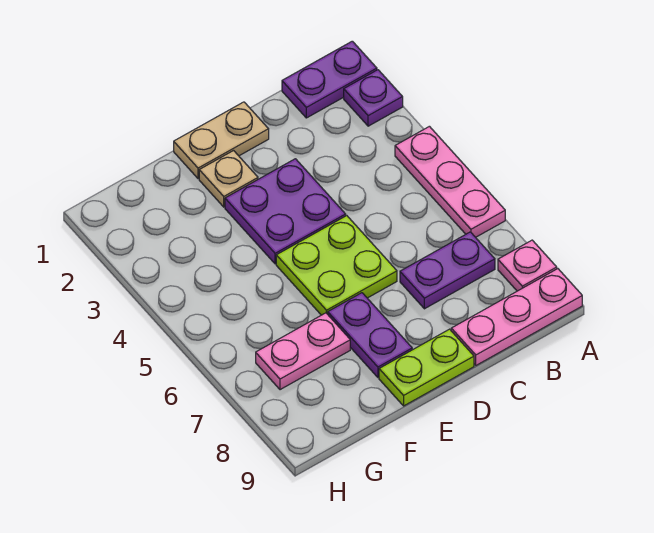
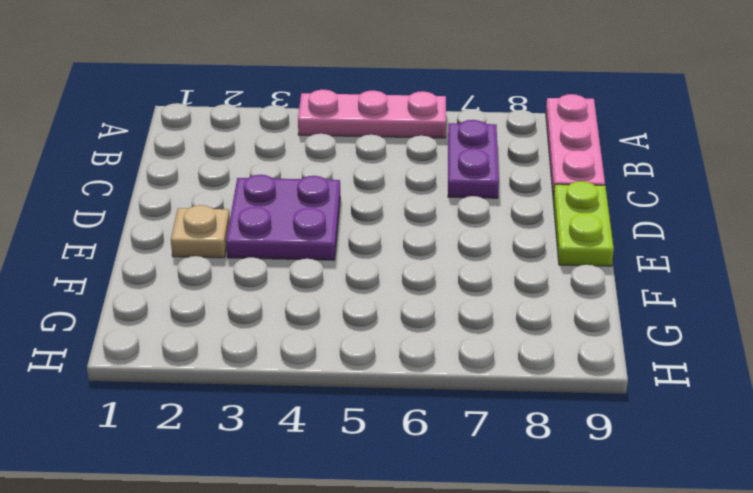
none -> purple 1x2 plate [282,41,377,118]
none -> purple 1x1 plate [344,70,403,126]
none -> pink 1x1 plate [498,240,557,291]

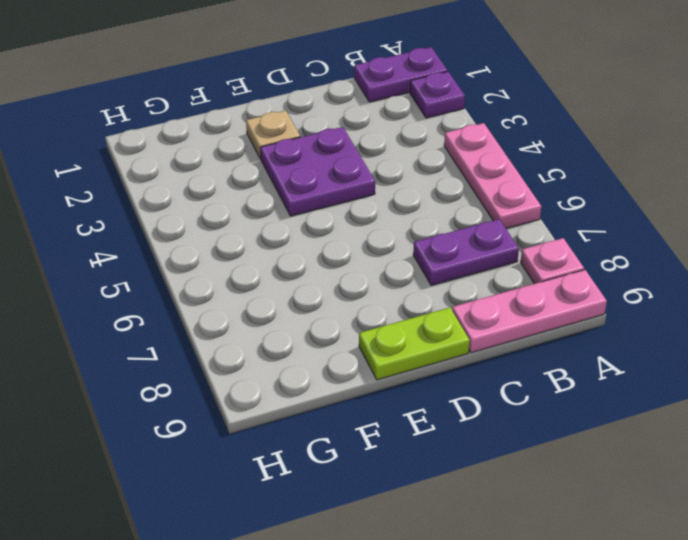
none -> tan 1x2 plate [174,102,269,179]
none -> lime 2x2 plate [276,216,397,315]
none -> purple 1x2 plate [328,293,412,377]

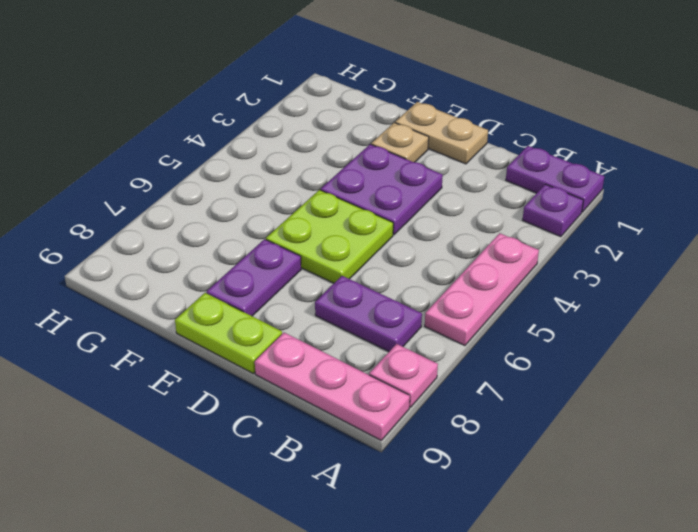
none -> pink 1x2 plate [256,313,350,390]

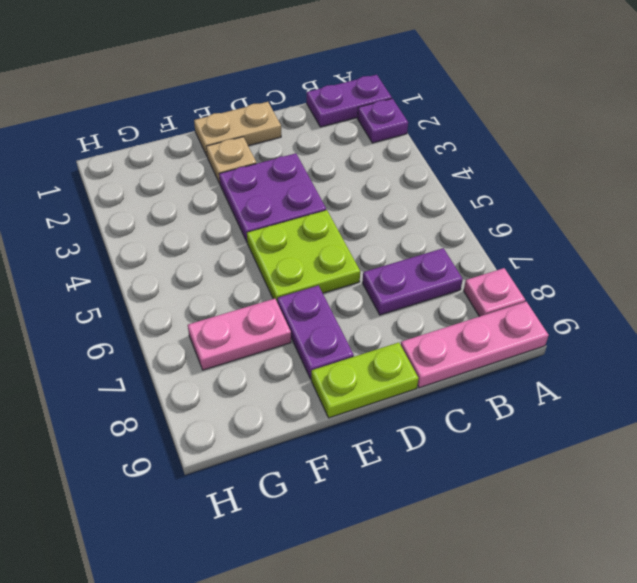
none -> pink 1x3 plate [395,126,505,237]

